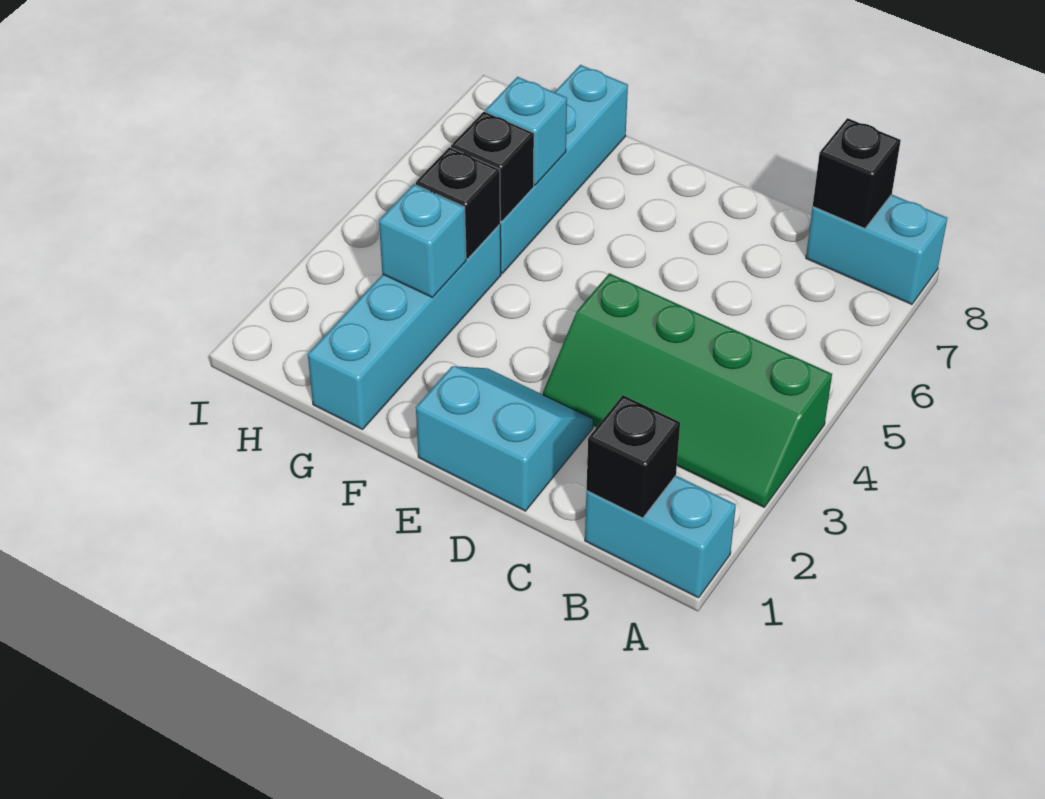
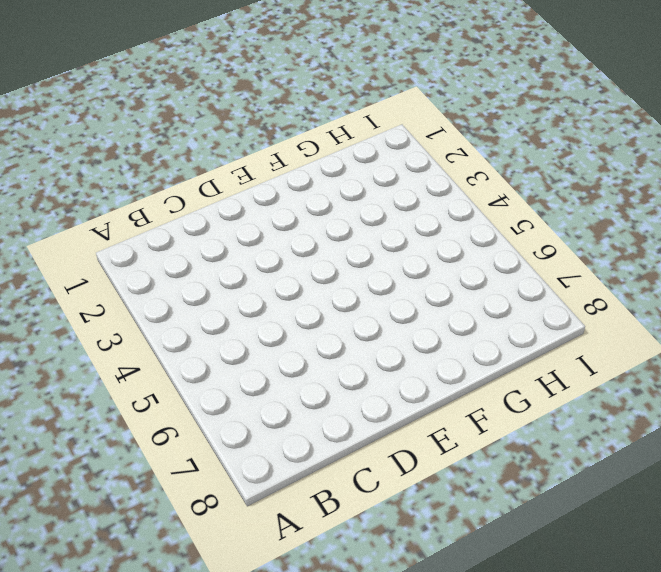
none -> cyan 1x2 brick [585,476,736,598]
none -> green 2x4 slope [543,273,832,507]
none -> cyan 1x2 brick [806,195,947,304]

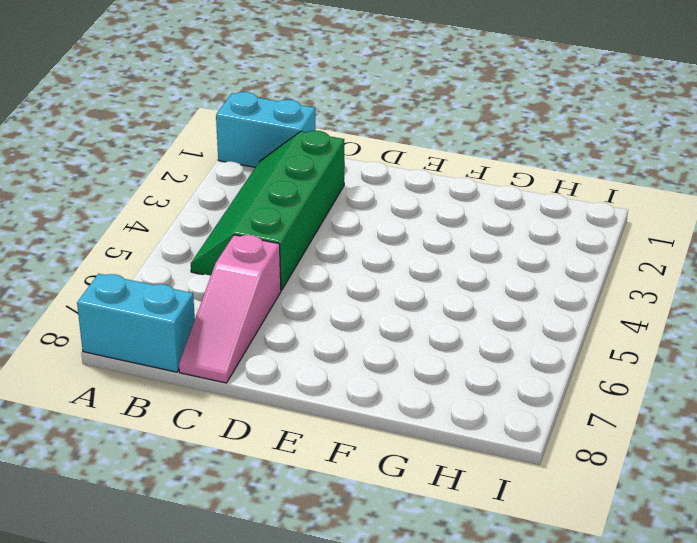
green 2x4 slope [191,131,344,290] -> green 2x4 slope turned to [543,273,832,507]
pink 1x3 slope [179,235,281,383] -> none
none -> cyan 2x2 slope [416,366,593,511]
none -> cyan 1x4 brick [308,224,501,429]
none -> cyan 1x4 brick [500,65,628,273]

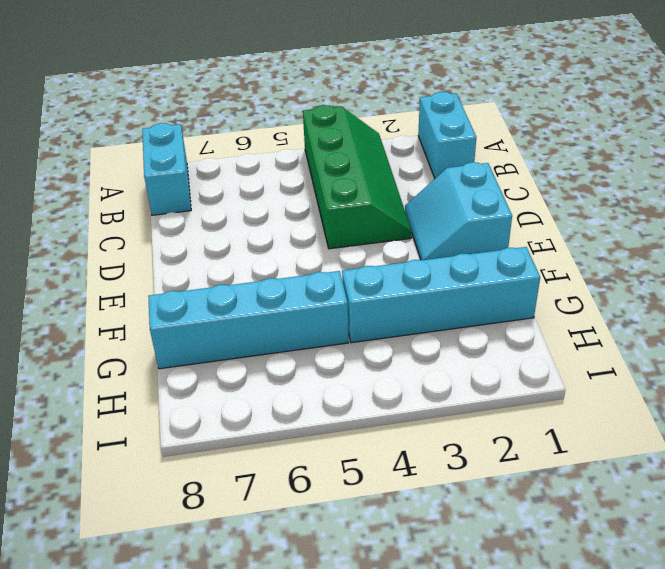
none -> black 1x1 brick [586,395,680,518]
none -> black 1x1 brick [813,118,901,228]
none -> cyan 1x1 brick [379,184,466,298]

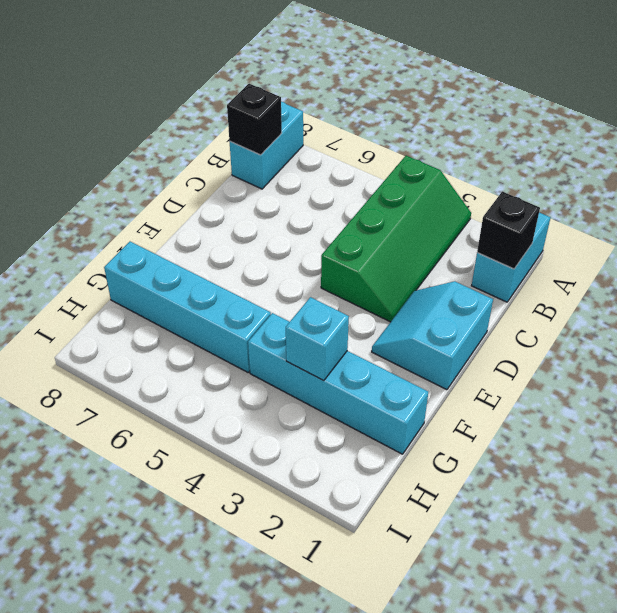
none -> black 1x1 brick [416,147,500,259]
none -> black 1x1 brick [451,112,534,221]
none -> cyan 1x1 brick [486,77,567,185]

